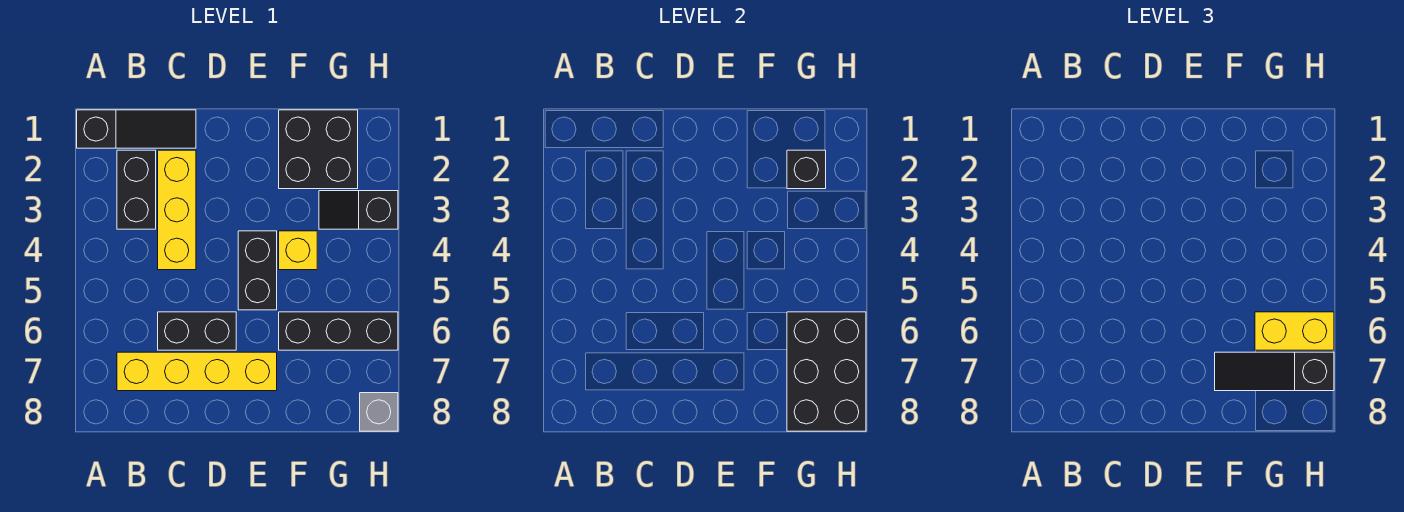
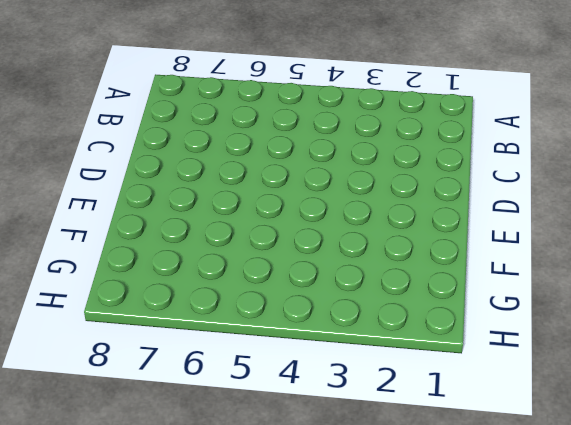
none -> black 1x3 slope [77,110,196,148]
none -> black 1x2 brick [117,150,156,229]
none -> yellow 1x4 brick [117,352,277,391]

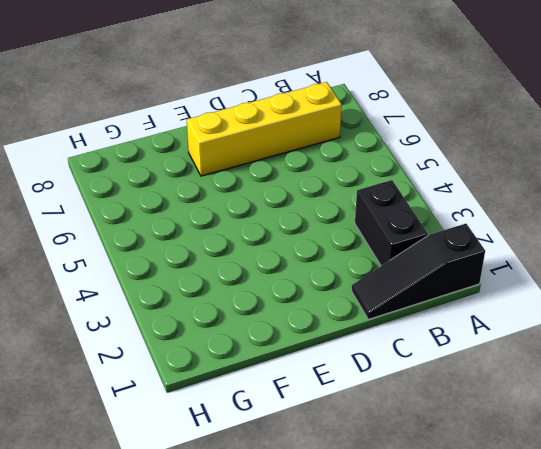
none -> yellow 1x3 brick [158,150,196,270]
none -> black 1x2 brick [158,312,236,350]
none -> black 1x2 brick [238,231,277,310]

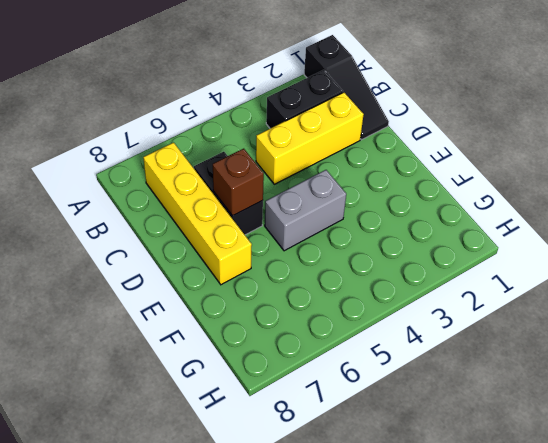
brown 1x1 brick [213,149,264,216] -> none
grey 1x2 brick [265,170,346,251] -> black 1x2 brick [238,231,277,310]
none -> black 2x2 brick [279,110,358,189]
none -> yellow 1x1 brick [279,231,317,270]
none -> black 1x3 brick [279,312,398,350]

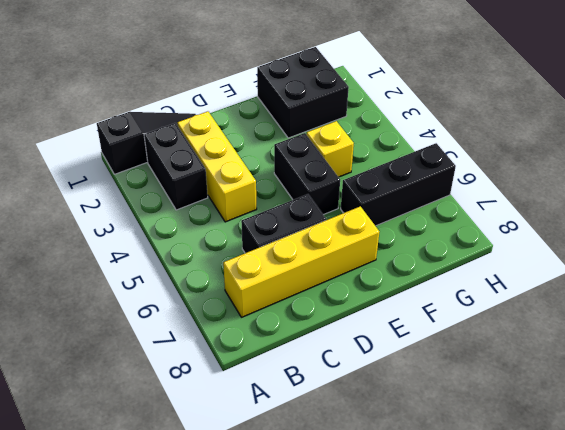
none -> black 1x2 slope [319,191,398,229]
none -> grey 1x1 brick [360,393,398,431]
none -> black 1x1 brick [787,150,826,189]

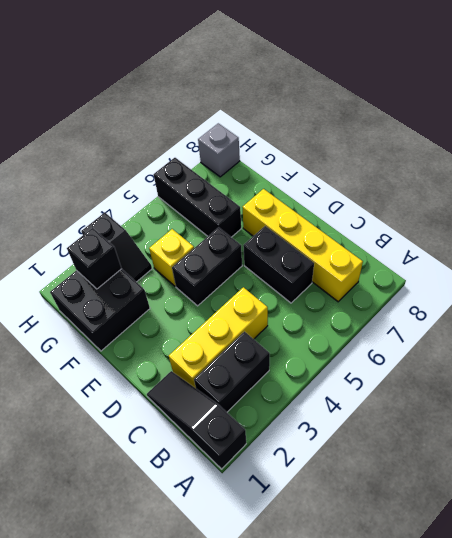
none -> black 2x3 brick [787,312,866,431]
none -> black 1x3 slope [1215,352,1334,391]
none -> yellow 1x2 brick [1255,312,1334,350]

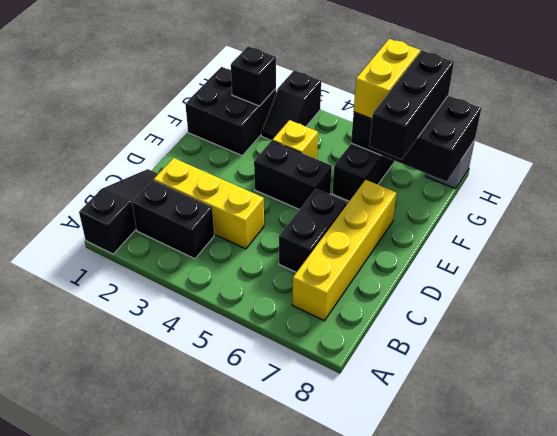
black 1x3 brick [369,51,454,160] -> black 1x3 slope [1215,352,1334,391]

